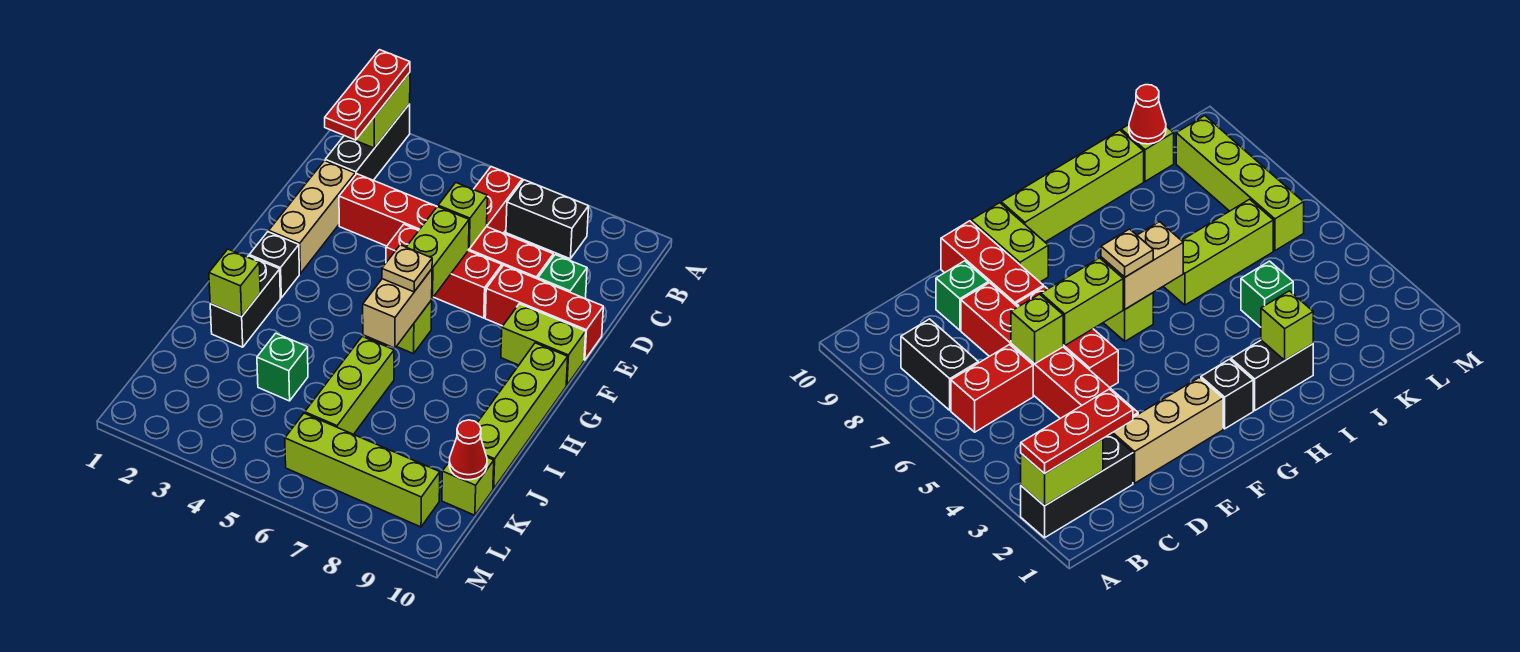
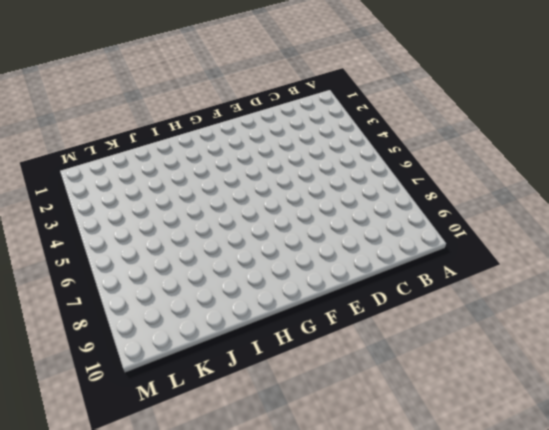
none -> black 1x3 brick [325,104,410,180]
none -> red 1x2 brick [474,167,522,233]
none -> black 1x2 brick [506,180,589,259]

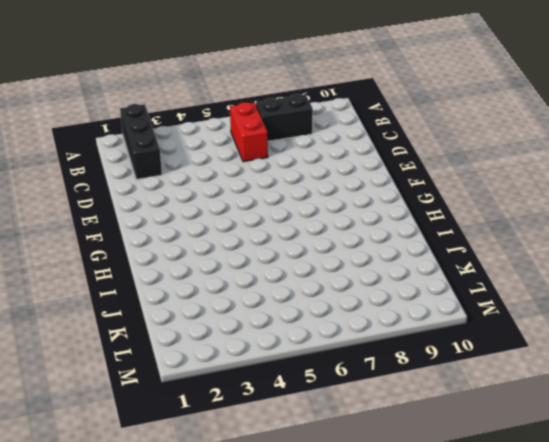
none -> tan 1x3 brick [269,161,355,273]
none -> red 1x6 brick [339,174,553,279]
none -> green 1x1 brick [538,255,587,298]

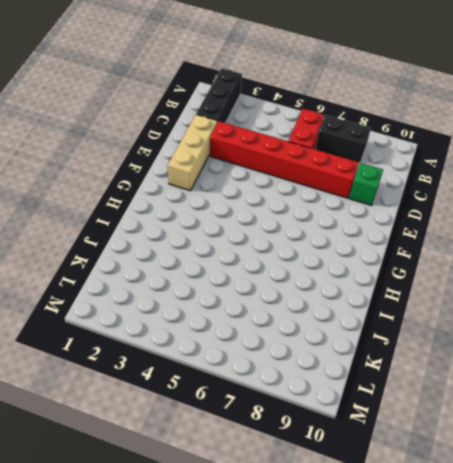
none -> red 1x3 brick [386,224,502,318]
none -> red 1x3 brick [485,265,603,360]
none -> lime 1x2 brick [501,304,586,385]

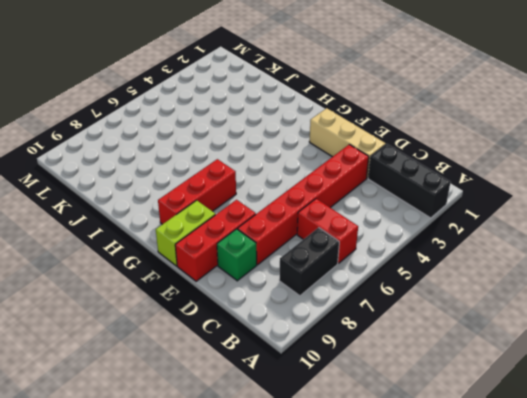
red 1x3 brick [158,159,236,224] -> red 1x3 brick moved to [386,224,502,318]
none -> black 1x1 brick [249,232,299,298]
none -> lime 1x1 brick [397,300,432,354]
none -> lime 1x4 brick [478,343,568,489]

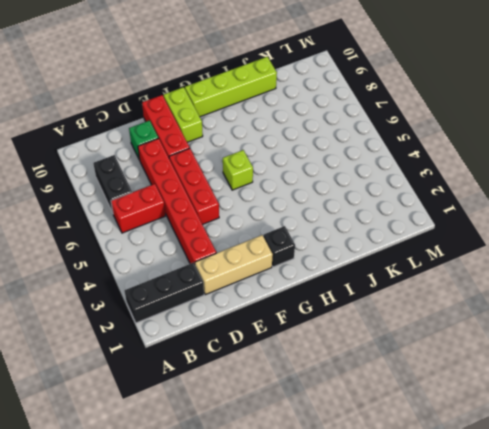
none -> black 1x2 brick [210,256,280,347]
none -> lime 1x3 brick [305,337,394,434]
none -> green 1x1 brick [257,333,308,401]

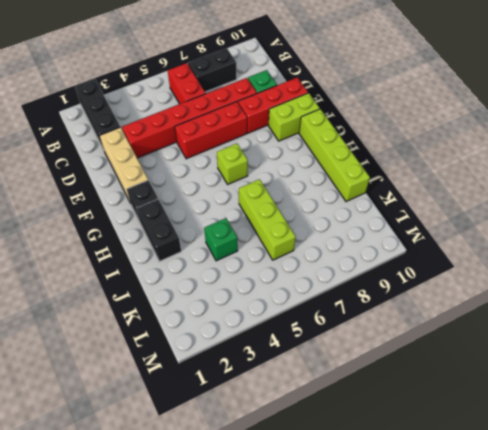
none -> lime 1x1 brick [442,457,494,515]
none -> lime 1x4 brick [285,413,440,527]
none -> lime 1x2 brick [345,73,410,148]

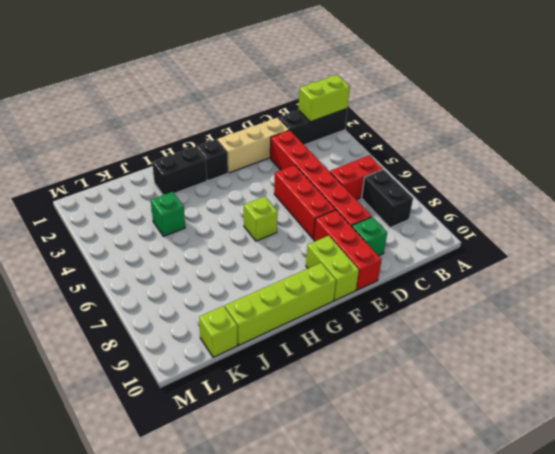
none -> lime 1x3 brick [305,337,394,434]
none -> lime 1x4 brick [285,413,440,527]
none -> lime 1x1 brick [438,183,487,249]

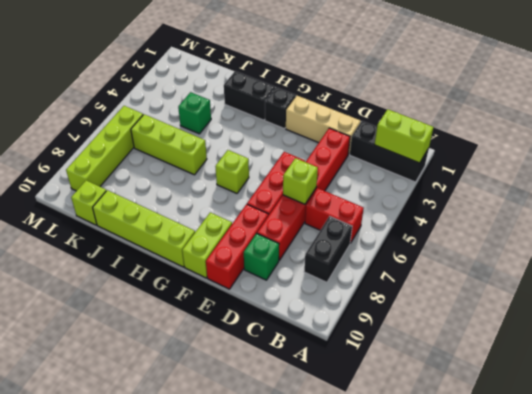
none -> lime 1x2 brick [407,207,469,298]
none -> tan 1x2 brick [363,269,432,348]
none -> lime 1x1 brick [209,249,260,317]

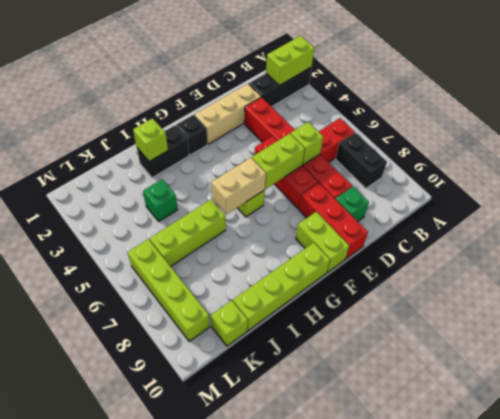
none -> red 1x1 cone [449,420,487,480]
none -> red 1x3 plate [325,50,410,140]
none -> tan 1x1 plate [382,245,432,292]

